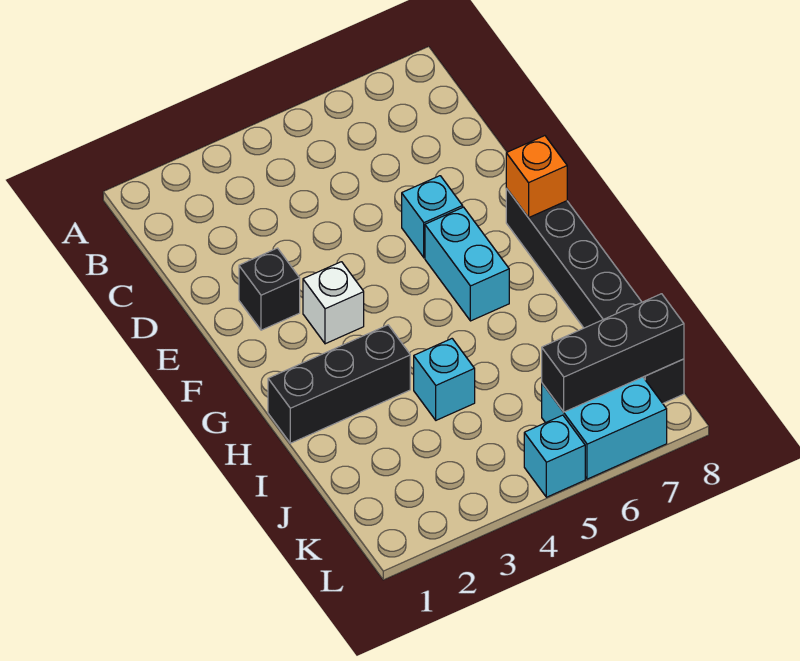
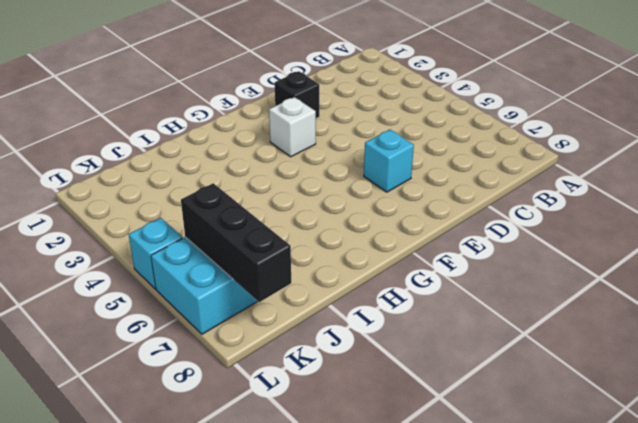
none -> cyan 1x2 brick [425,207,509,321]
none -> black 1x6 brick [506,188,684,403]

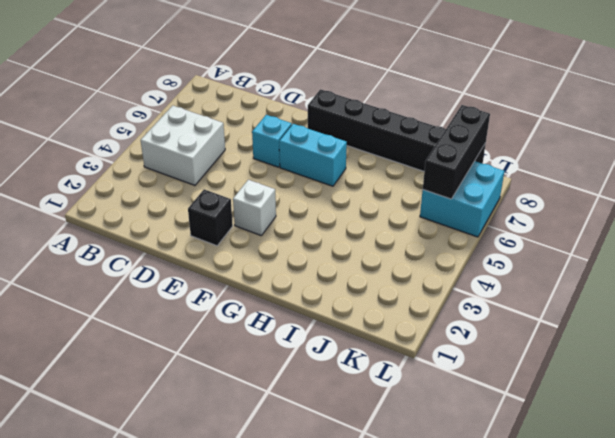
white 2x2 brick [141,106,225,185] -> none
none -> black 1x3 brick [268,325,410,443]
none -> cyan 1x1 brick [414,339,475,420]

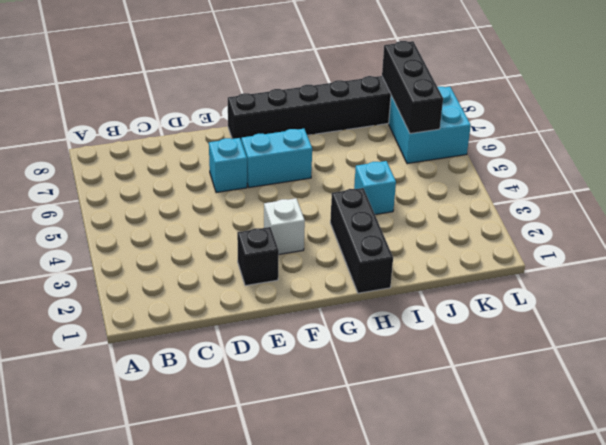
none -> cyan 1x1 brick [524,415,585,497]
none -> orange 1x1 brick [506,136,567,218]

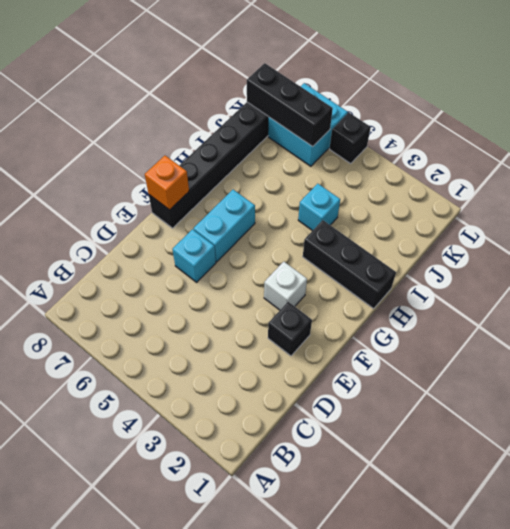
black 1x1 brick [330,113,371,163] -> cyan 1x1 brick [524,415,585,497]

